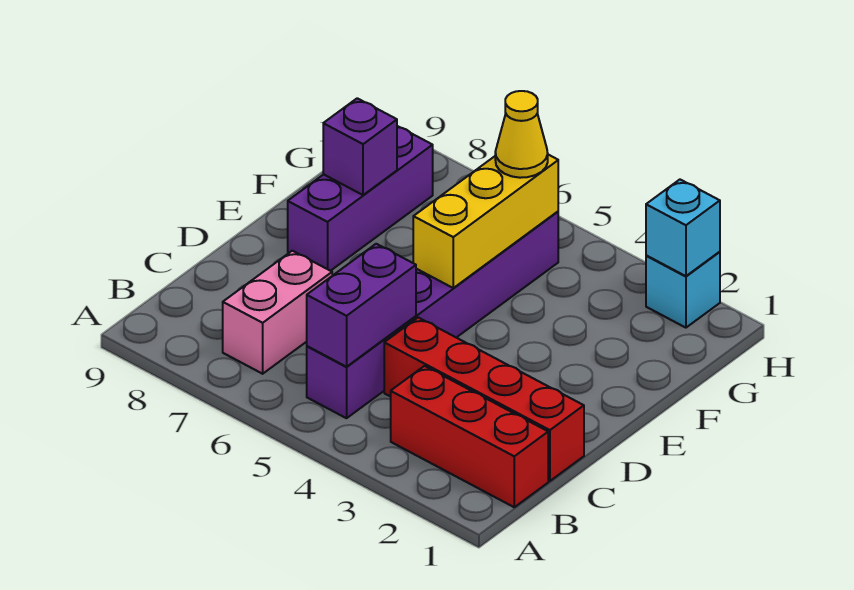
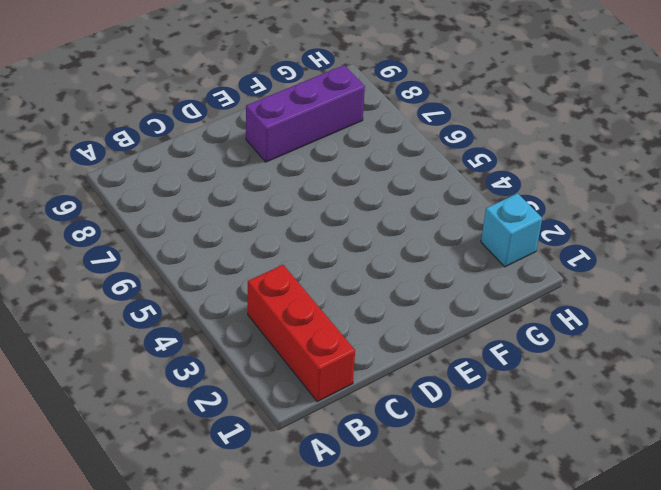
none -> purple 1x6 brick [307,212,558,418]
none -> pink 1x2 brick [223,251,332,374]

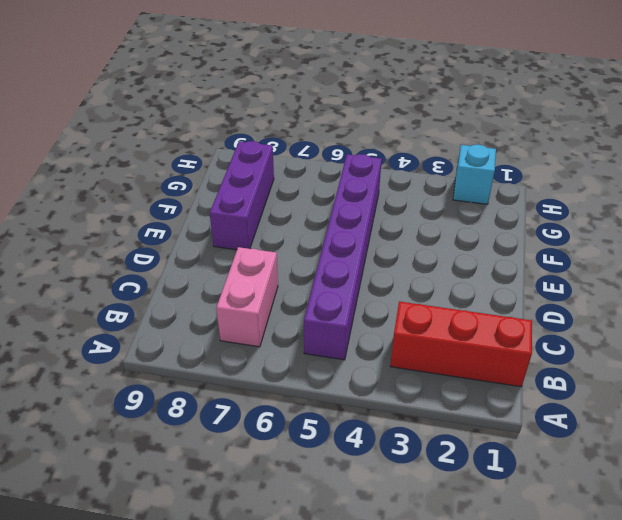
none -> red 1x4 brick [384,318,584,481]
none -> purple 1x2 brick [307,244,416,367]

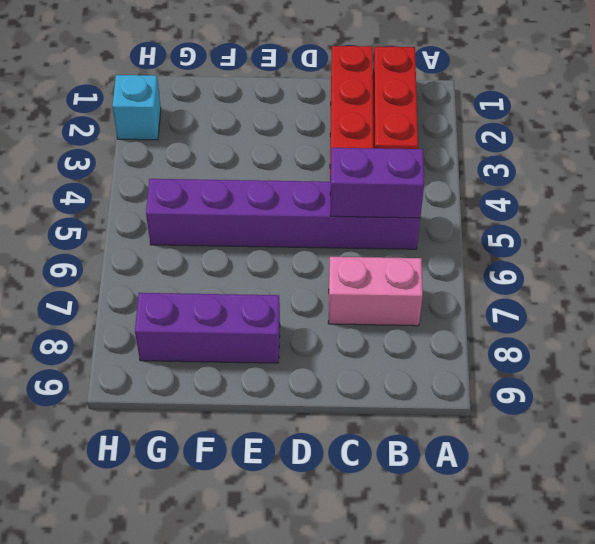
none -> yellow 1x3 brick [413,155,558,288]
none -> purple 1x1 brick [323,98,397,195]

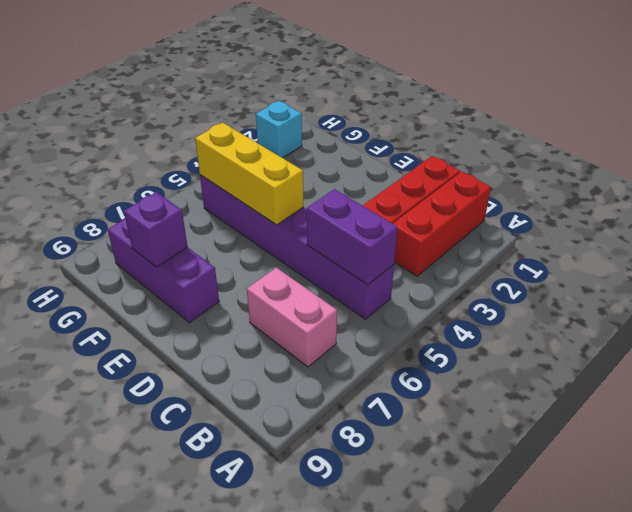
none -> cyan 1x1 brick [646,180,720,276]
none -> yellow 1x1 cone [495,91,548,178]

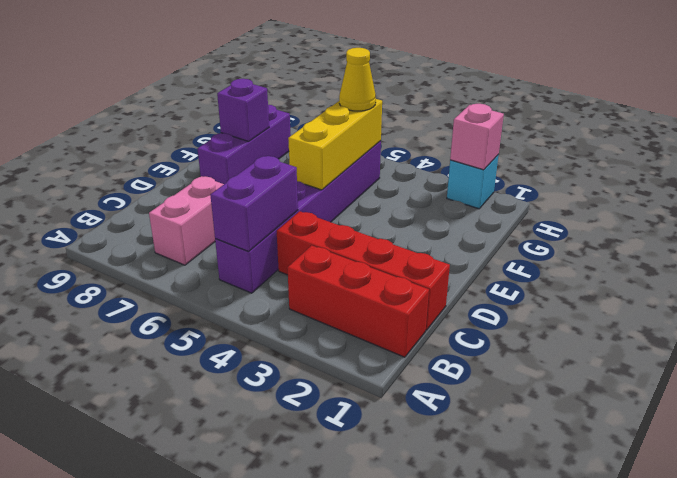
pink 1x1 brick [450,104,504,170] -> cyan 1x1 brick [646,180,720,276]

